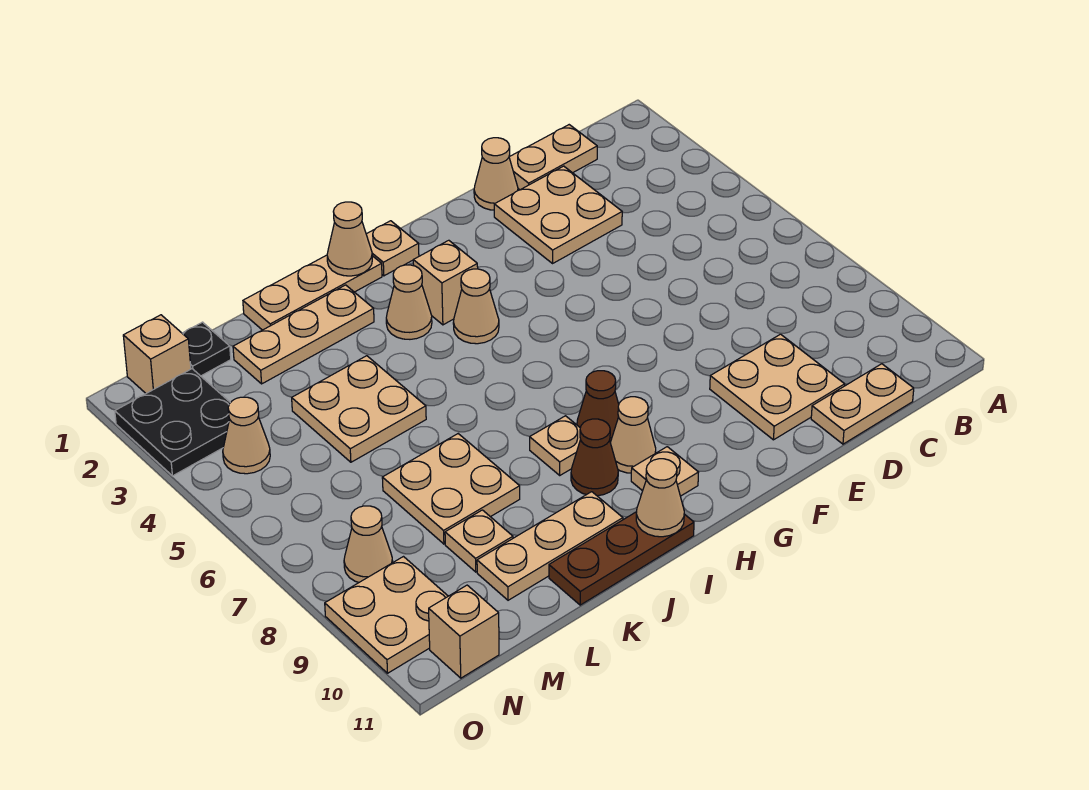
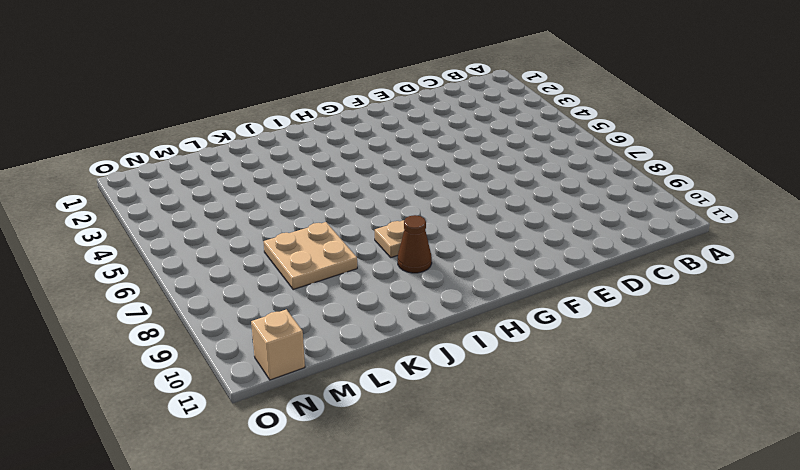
none -> tan 1x2 plate [509,125,597,190]
none -> tan 1x2 plate [811,364,914,444]
none -> tan 2x2 plate [494,166,622,263]
none -> tan 2x2 plate [710,334,845,440]

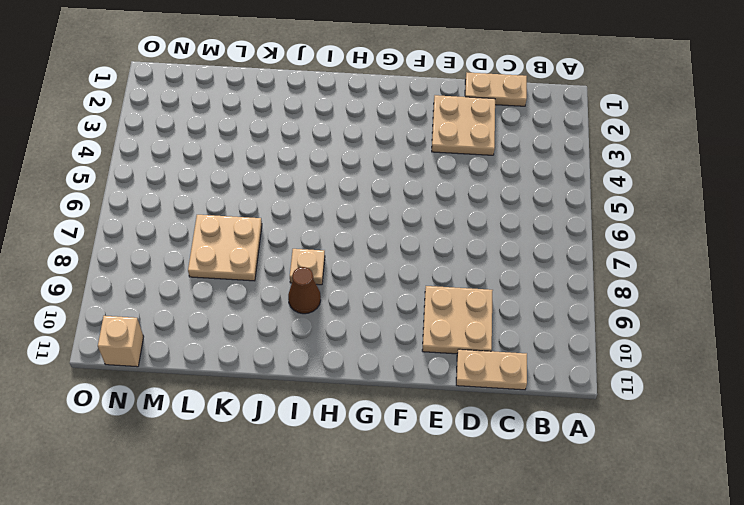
none -> tan 1x1 cone [474,138,518,210]
none -> tan 1x1 plate [366,221,419,276]
none -> tan 1x1 brick [413,240,478,325]
none -> tan 1x1 cone [453,269,499,344]

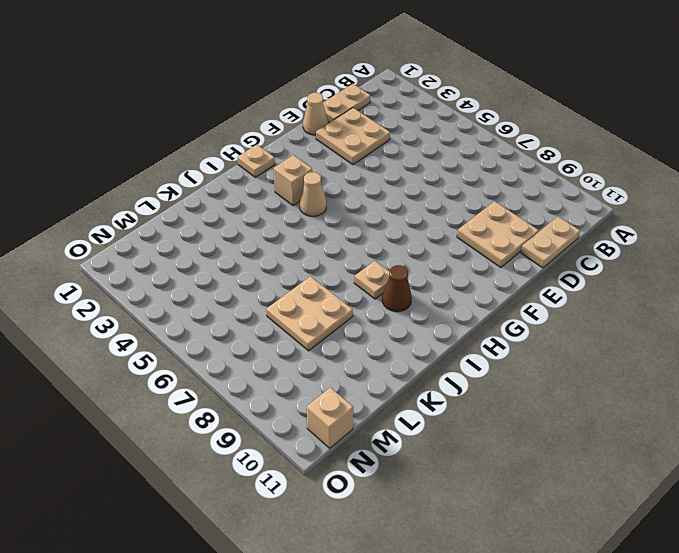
none -> brown 1x1 cone [577,371,619,442]
none -> tan 1x1 cone [610,397,656,473]
none -> tan 1x1 plate [631,447,699,496]
none -> tan 1x3 plate [243,255,382,330]

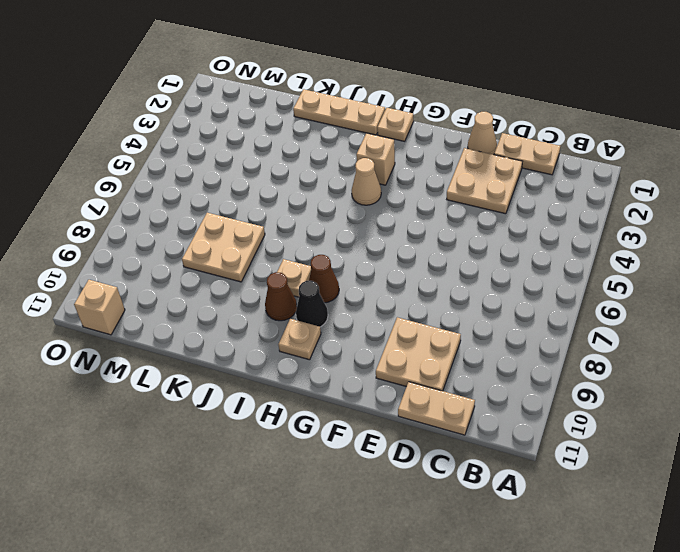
black 1x1 cone [296,281,328,327] -> tan 1x1 cone [610,397,656,473]
none -> tan 1x1 cone [386,265,432,339]
none -> brown 1x3 plate [549,512,694,605]
none -> tan 1x3 plate [233,285,374,384]
none -> tan 1x3 plate [477,492,623,600]

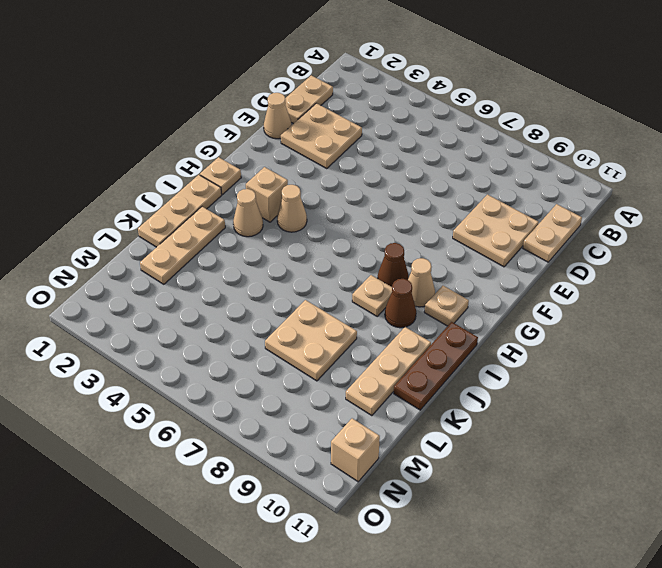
none -> tan 2x2 plate [292,356,426,462]
none -> tan 1x1 plate [445,510,513,572]
none -> black 1x1 plate [182,322,231,376]
none -> tan 1x1 brick [123,315,191,393]

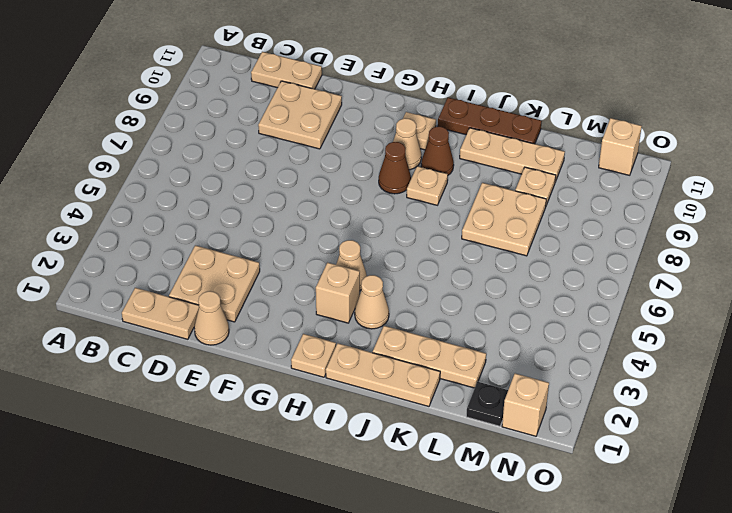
none -> tan 2x2 plate [292,356,426,462]
none -> black 2x2 plate [115,369,230,476]
none -> tan 1x1 cone [223,397,270,474]
none -> tan 1x1 cone [344,506,393,582]

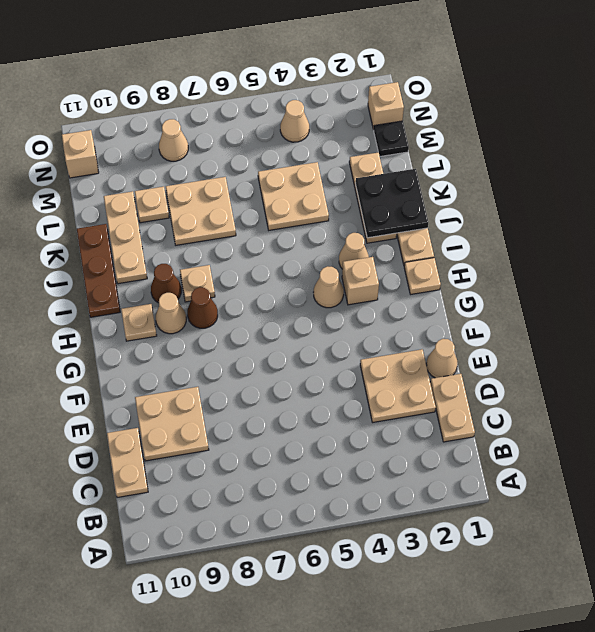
black 2x2 plate [356,169,428,238] -> black 2x2 plate moved to [115,369,230,476]
none -> tan 2x2 plate [325,557,448,673]
none -> tan 1x1 cone [327,202,372,276]
none -> tan 1x1 cone [636,459,684,537]

